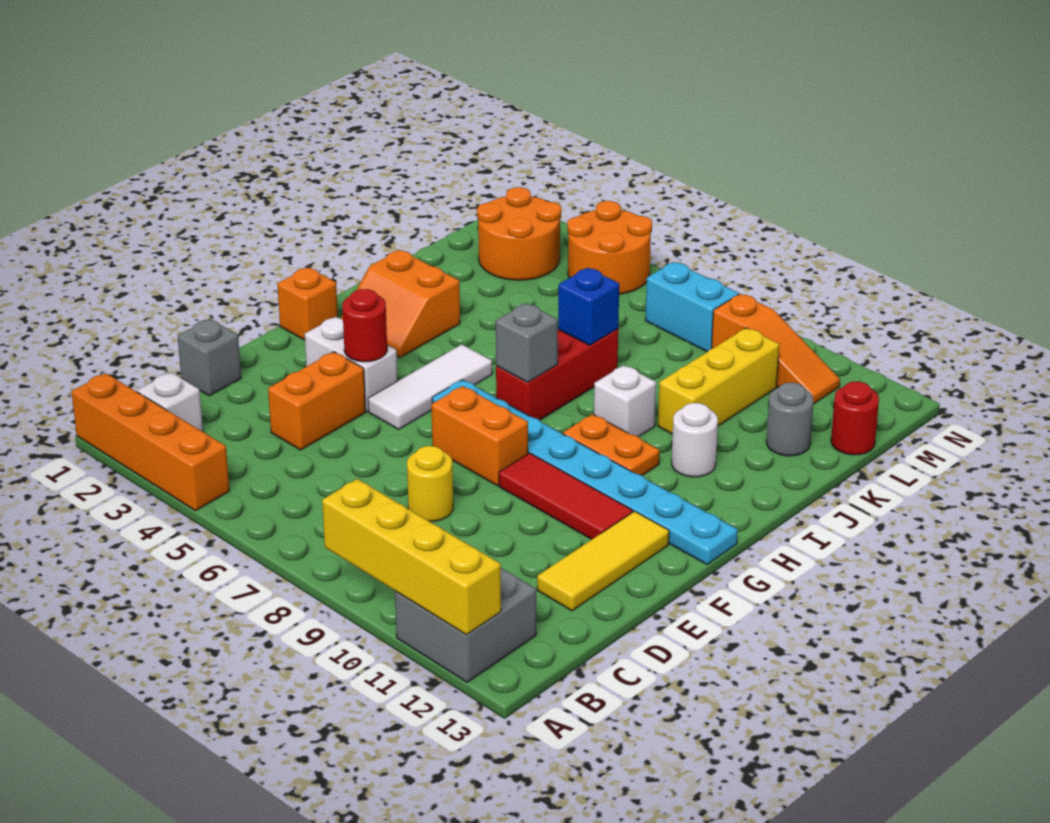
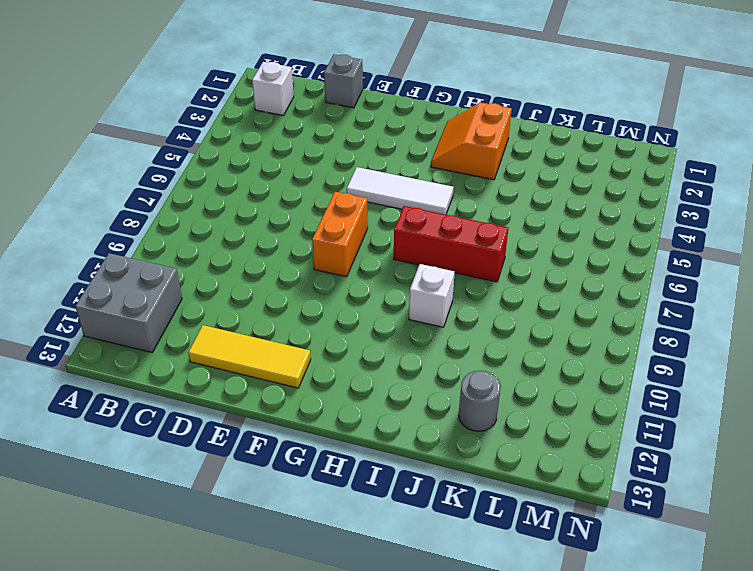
none -> orange 1x4 brick [71,373,229,511]
none -> orange 1x2 brick [268,352,366,450]
none -> yellow 1x1 round brick [407,446,453,522]

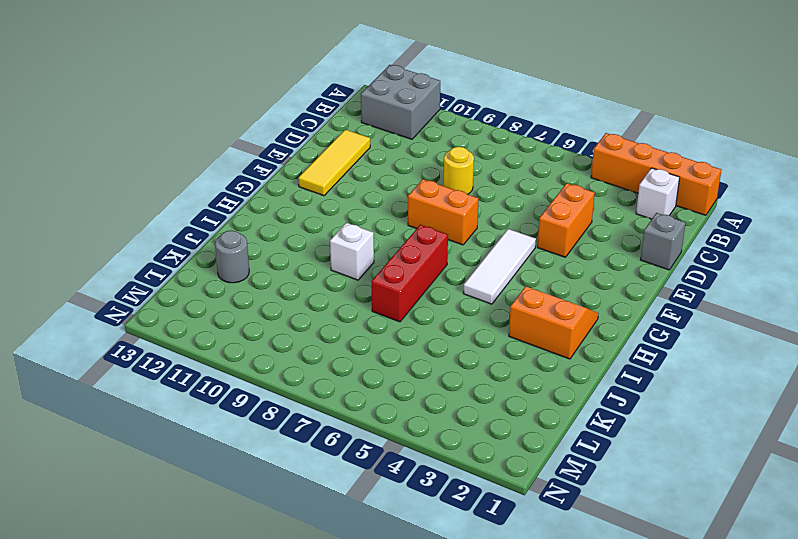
none -> white 1x2 brick [305,317,397,412]
none -> red 1x3 tile [499,453,633,539]
none -> orange 1x1 brick [277,267,338,340]

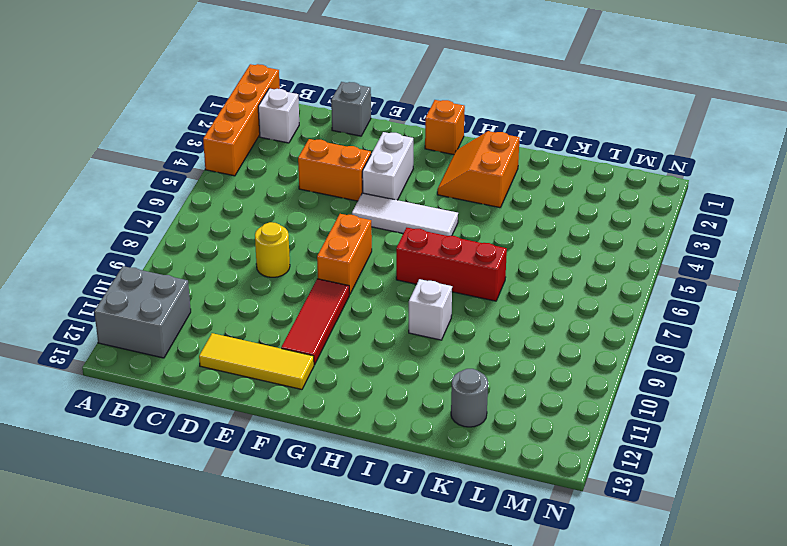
none -> cyan 1x8 plate [432,380,738,565]
none -> orange 1x2 plate [563,414,660,475]
none -> white 1x1 round brick [672,403,718,477]

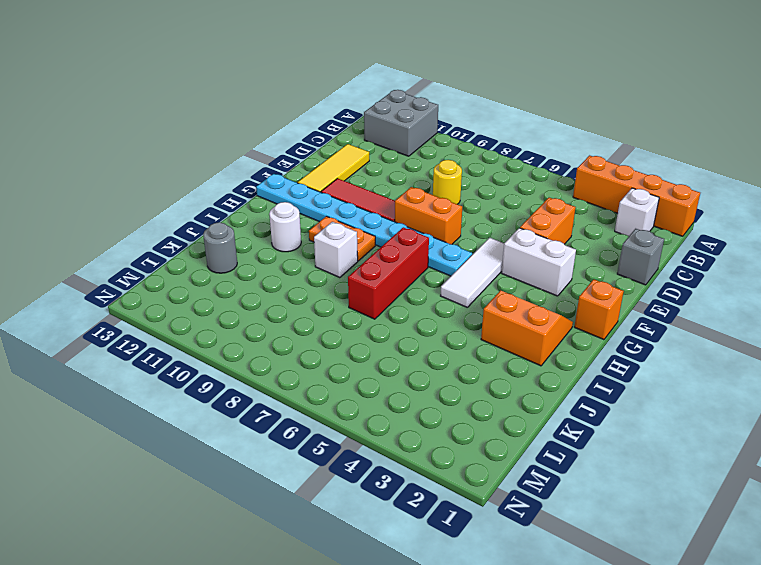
none -> yellow 1x3 brick [658,328,779,434]
none -> orange 2x2 round brick [477,187,561,280]
none -> red 1x1 round brick [831,382,879,455]

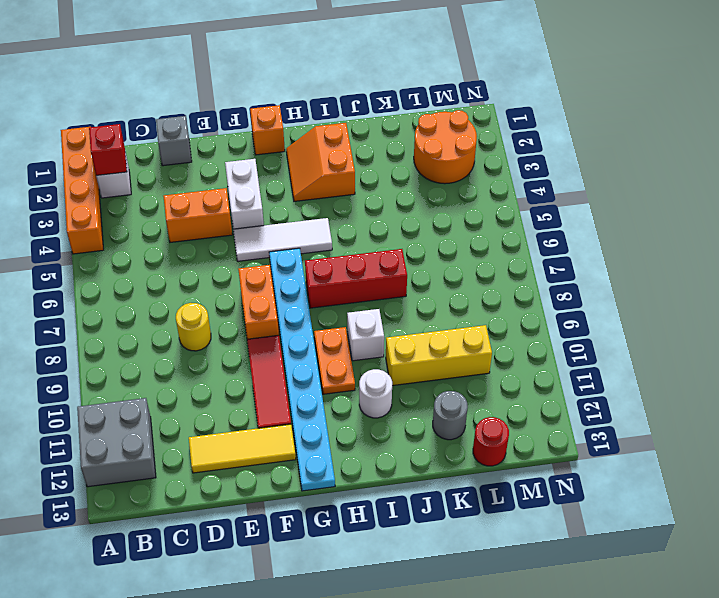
red 1x1 brick [89,124,127,175] -> none
none -> orange 2x2 round brick [567,201,652,294]
none -> cyan 1x2 brick [645,262,739,352]
none -> orange 1x3 slope [712,294,840,404]

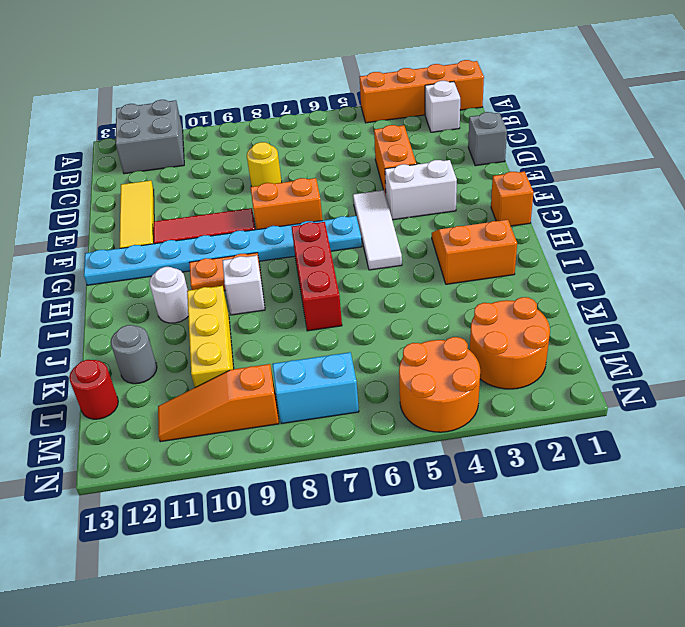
none -> yellow 1x4 brick [322,479,501,635]
none -> red 1x1 round brick [342,289,387,362]
none -> grey 1x1 brick [496,303,558,382]

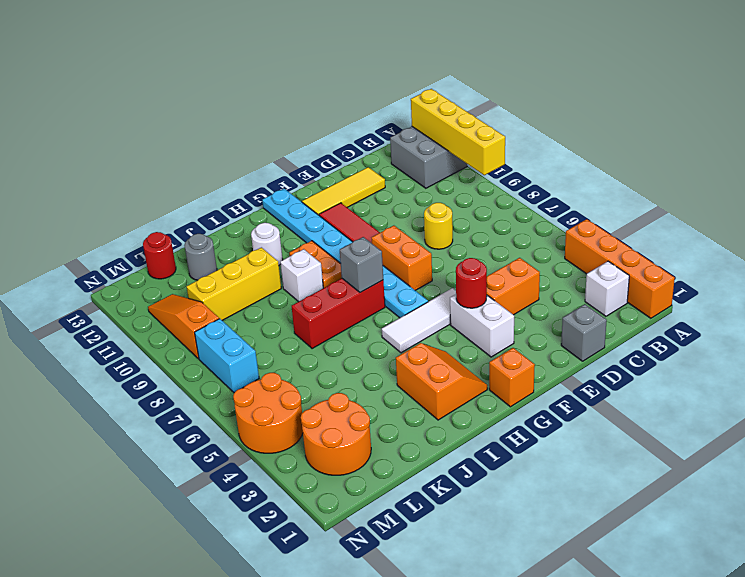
none -> blue 1x1 brick [558,268,619,345]

